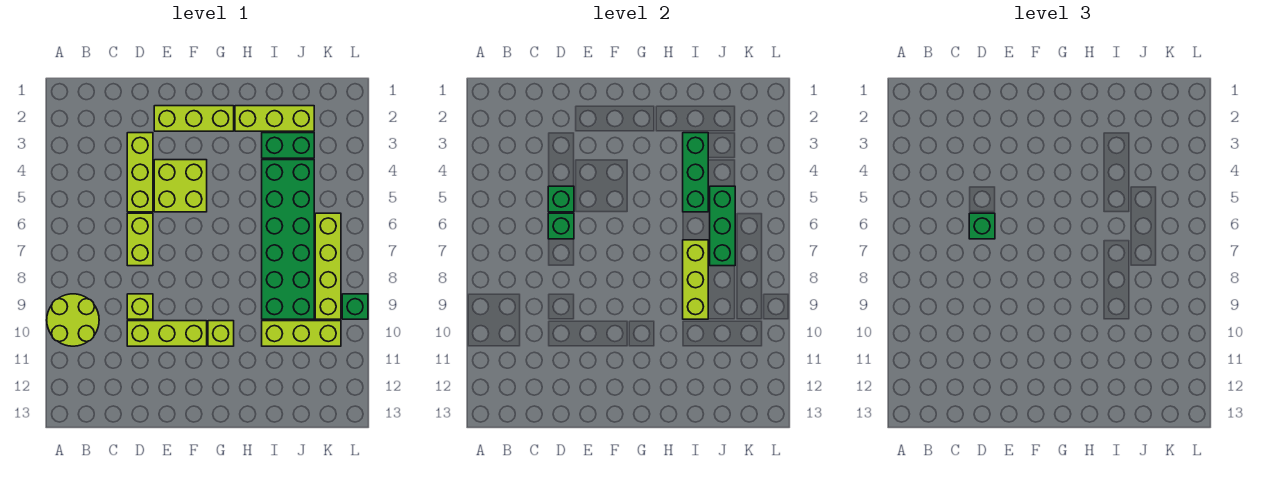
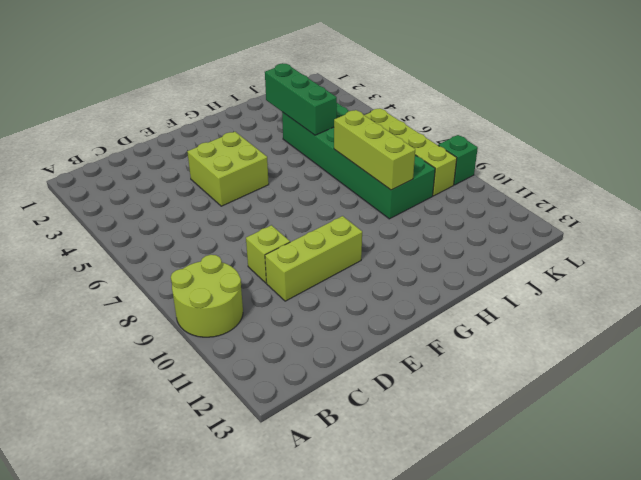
none -> lime 1x3 brick [127,133,153,212]
none -> lime 1x2 brick [127,213,153,266]
none -> lime 1x3 brick [154,106,234,131]

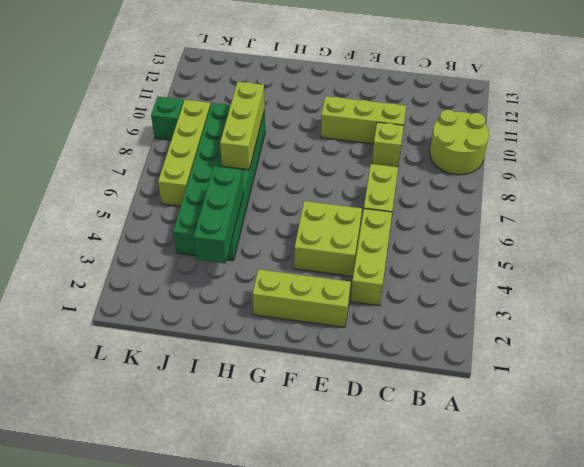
none -> lime 1x1 brick [208,321,234,346]
none -> lime 1x3 brick [235,106,314,131]
none -> green 1x2 brick [262,133,314,158]

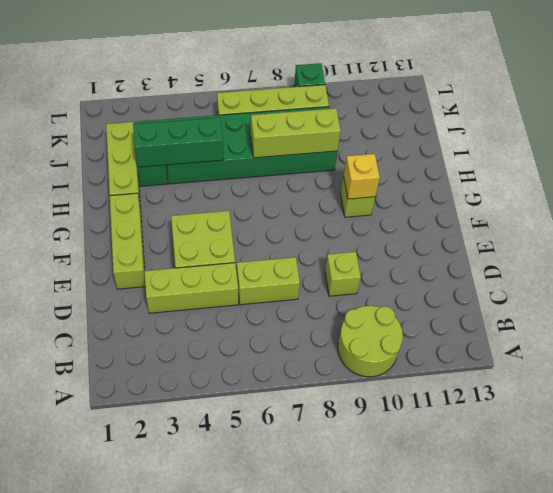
yellow 1x1 brick [344,154,380,199] -> none
none -> lime 1x3 brick [127,321,207,346]
none -> lime 1x3 brick [262,321,341,346]
none -> green 1x1 brick [548,186,574,212]

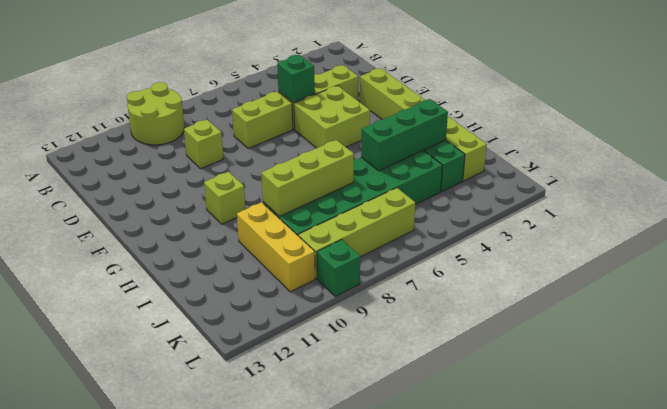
yellow 1x3 brick [237,202,315,292] -> lime 1x3 brick [262,321,341,346]
none -> lime 1x3 brick [127,321,207,346]
none -> green 1x1 brick [548,213,574,239]
none -> green 1x3 brick [710,186,735,266]

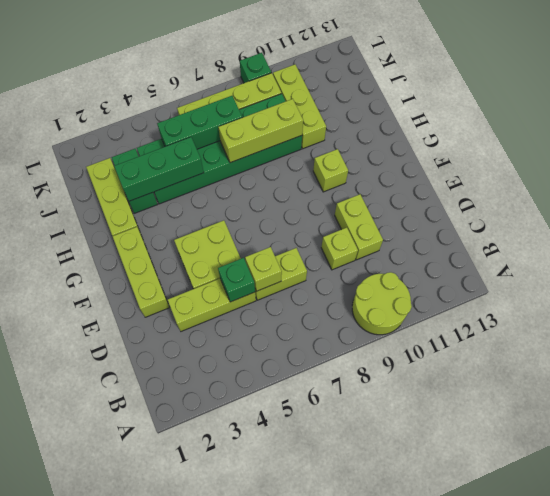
lime 1x1 brick [245,247,282,291] -> green 1x1 brick [548,213,574,239]
lime 1x2 brick [335,194,383,260] -> lime 1x3 brick [127,321,207,346]
none -> green 1x1 brick [969,213,995,239]

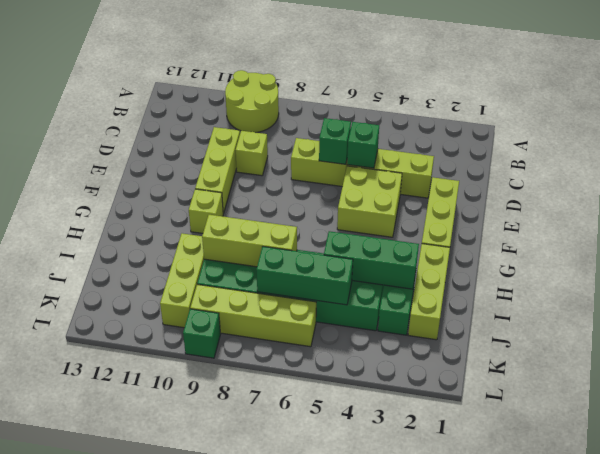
none -> green 1x1 brick [969,213,995,239]

